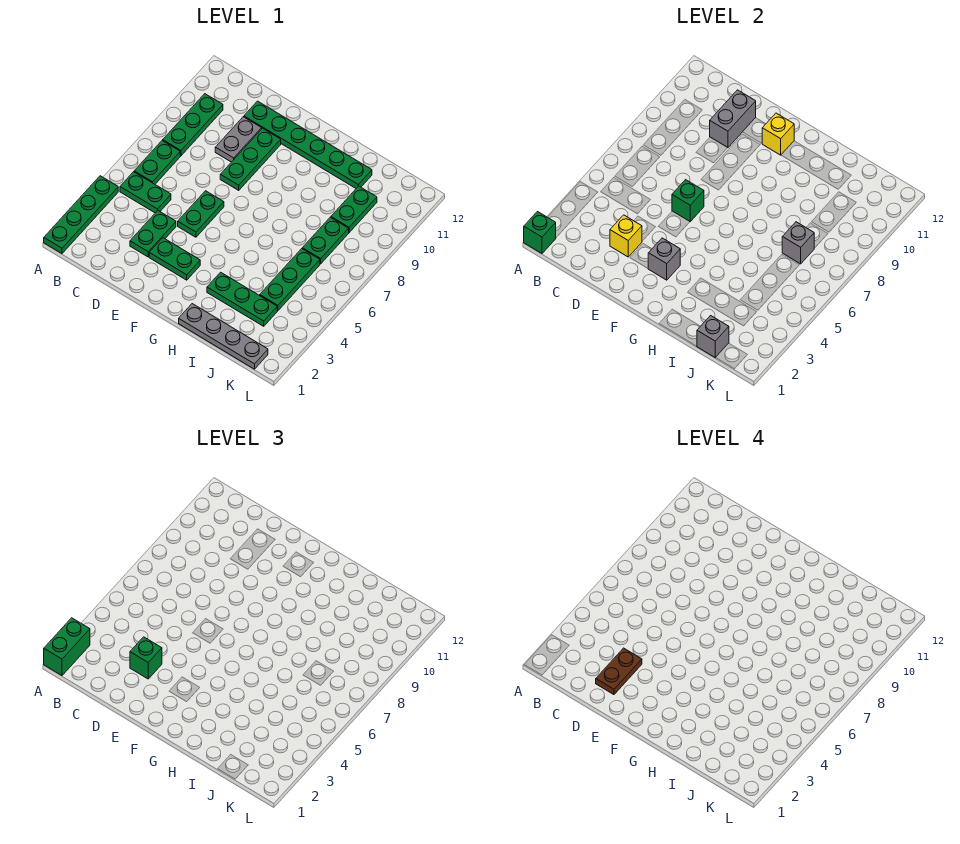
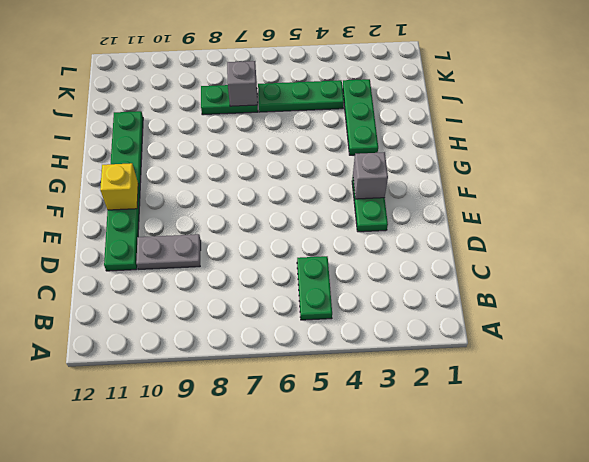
none -> green 1x4 plate [44,176,118,253]
none -> green 1x2 plate [134,141,180,184]
none -> green 1x3 plate [163,94,223,156]

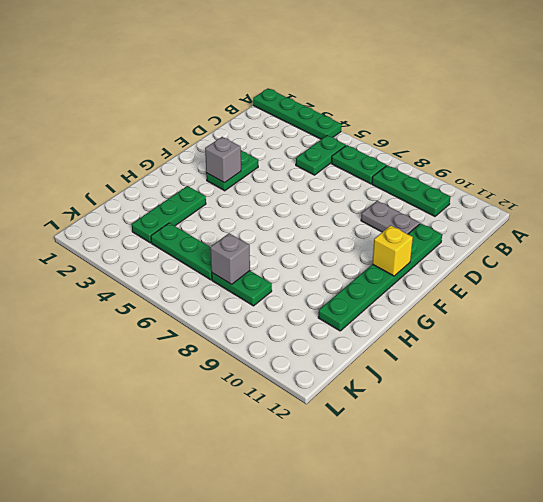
none -> green 1x2 plate [130,211,176,257]
none -> green 1x2 plate [178,191,224,237]
none -> green 1x3 plate [220,128,281,190]

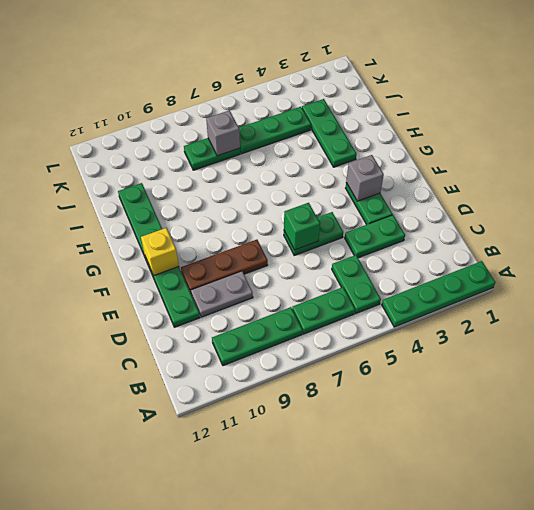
brown 1x3 plate [181,240,268,292] -> green 1x3 plate [220,128,281,190]
none -> grey 1x4 plate [179,304,268,369]
none -> green 1x2 plate [331,186,377,233]
none -> green 1x1 brick [524,212,556,253]

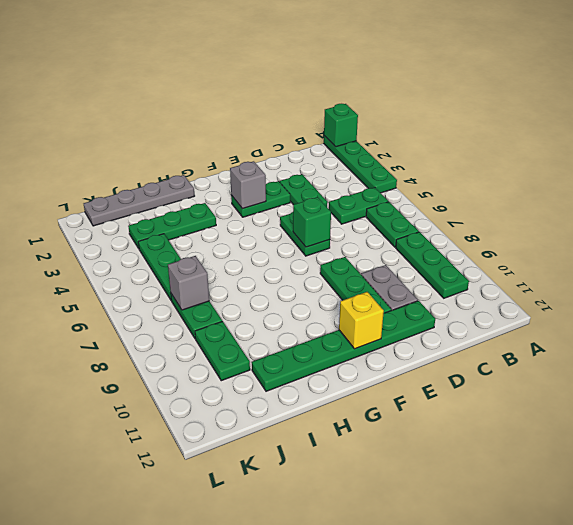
none -> yellow 1x1 brick [610,215,642,257]
none -> grey 1x2 brick [710,90,756,148]
none -> grey 1x1 brick [697,316,729,357]

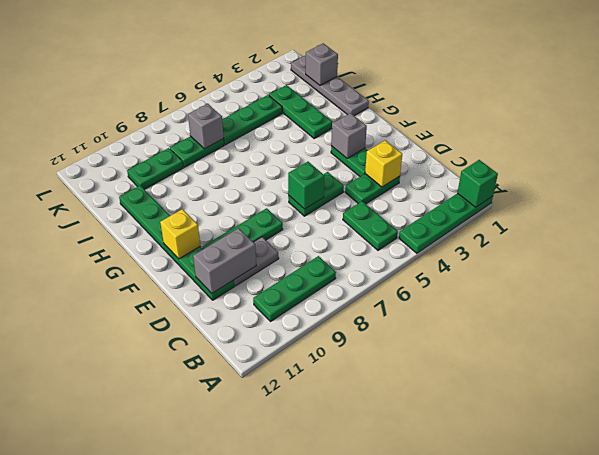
none -> green 1x2 plate [134,141,180,184]
none -> green 1x2 brick [44,618,90,675]
none -> green 1x1 brick [130,637,162,679]

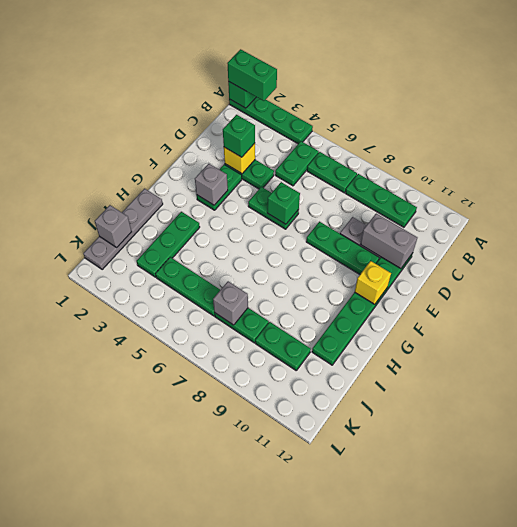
none -> brown 1x2 plate [596,648,642,695]

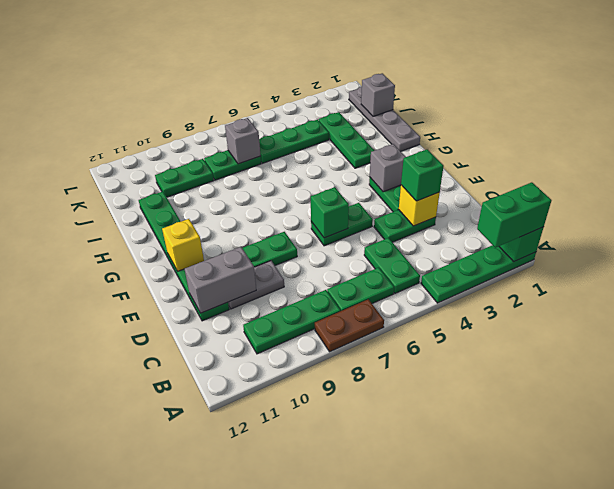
brown 1x2 plate [315,299,384,352] -> brown 1x2 plate moved to [596,648,642,695]

